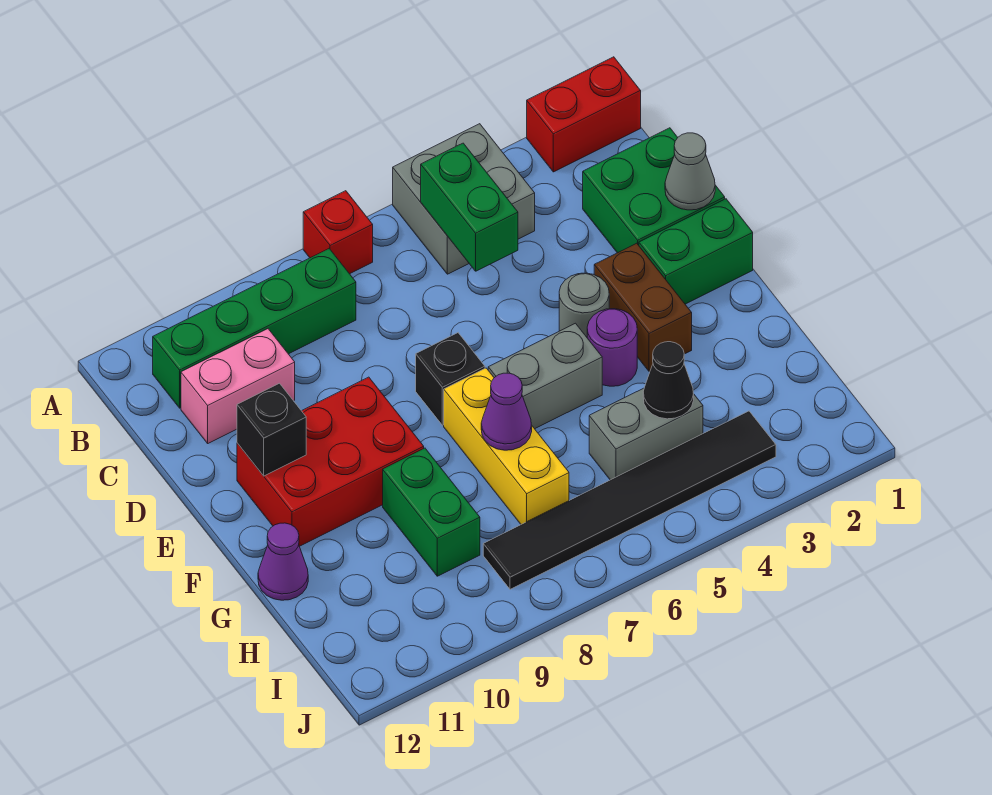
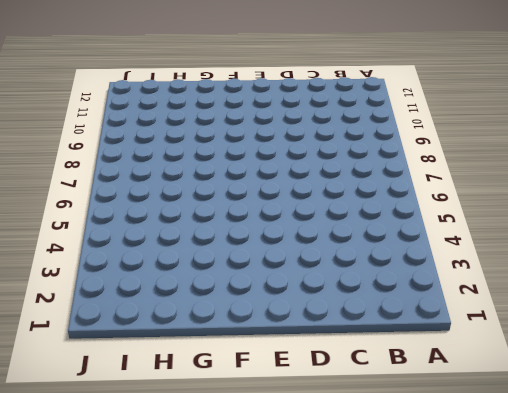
none -> red 1x2 brick [527,57,641,172]
none -> grey 2x2 brick [393,124,535,274]
none -> red 1x1 brick [303,191,373,274]

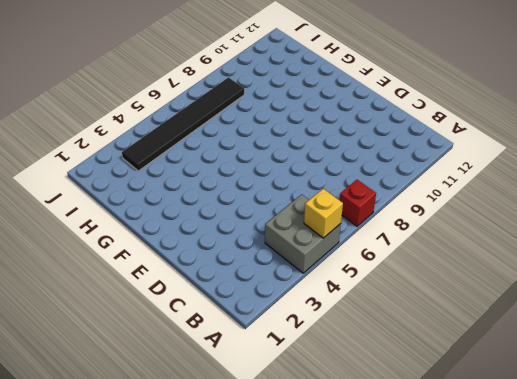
yellow 1x1 brick [304,189,343,238] -> none
none -> red 1x2 brick [527,57,641,172]
none -> green 1x4 brick [153,249,356,408]
none -> green 2x2 brick [583,128,725,253]

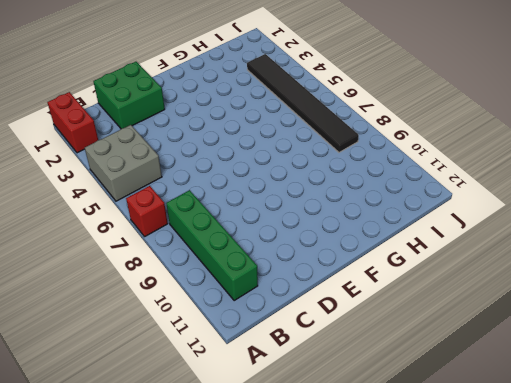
none -> pink 1x2 brick [181,329,295,443]
none -> green 1x2 brick [639,199,753,304]
none -> brown 1x2 brick [594,243,692,372]

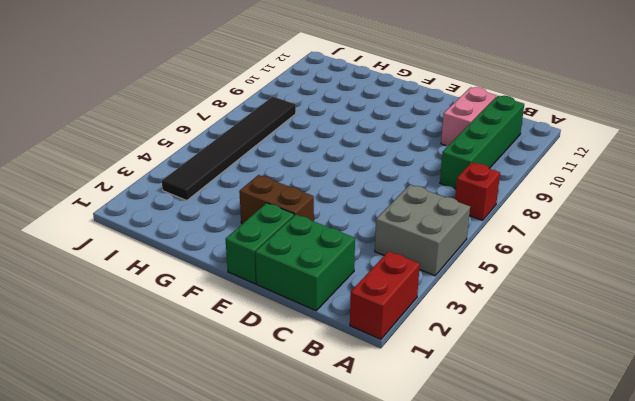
none -> grey 1x1 round brick [559,273,609,337]
none -> black 1x1 brick [416,333,485,425]
none -> red 2x3 brick [237,377,424,546]

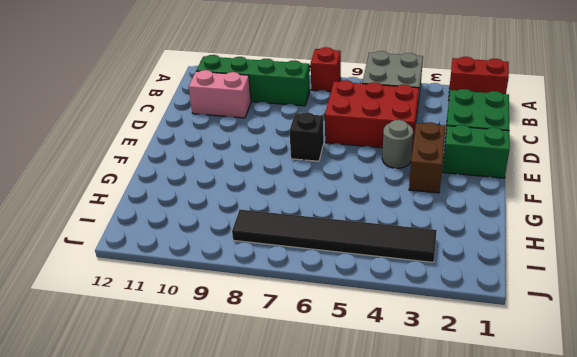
red 2x3 brick [325,80,419,150] -> red 2x3 brick moved to [237,377,424,546]
none -> purple 1x1 round brick [587,309,637,386]
none -> grey 1x2 brick [488,323,602,429]
none -> yellow 1x3 brick [444,368,569,524]

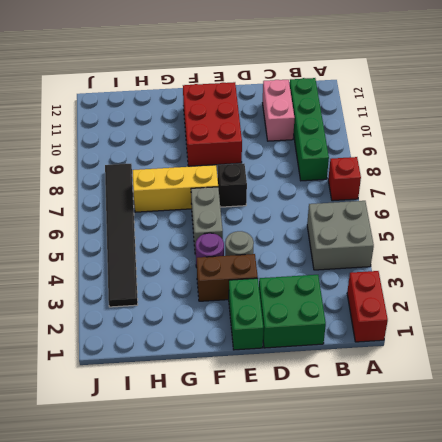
none -> green 1x2 brick [383,448,480,576]
none -> purple 1x1 cone [258,523,308,600]
none -> grey 1x2 brick [589,388,703,480]

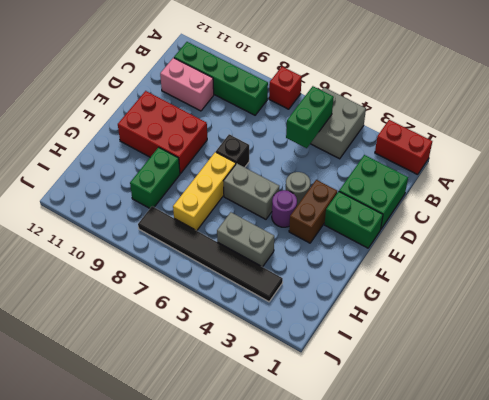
none -> purple 1x1 cone [258,523,308,600]
none -> grey 1x1 cone [665,133,715,210]
none -> black 1x1 brick [237,383,306,476]

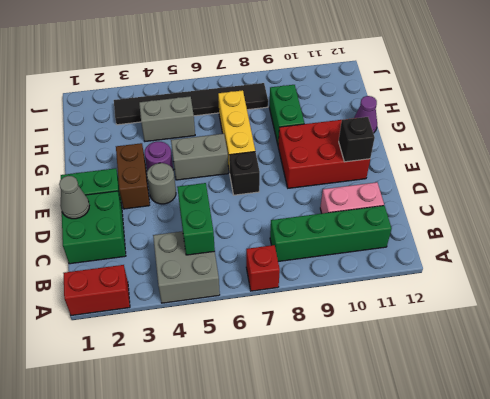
none -> purple 1x1 cone [481,373,532,450]
none -> black 1x1 cone [643,342,694,419]

